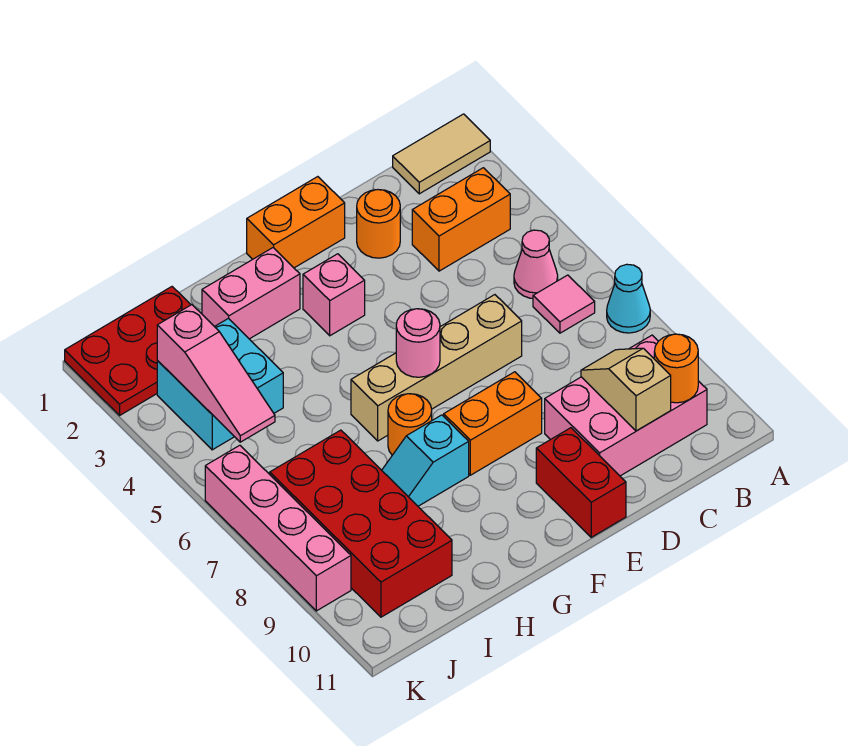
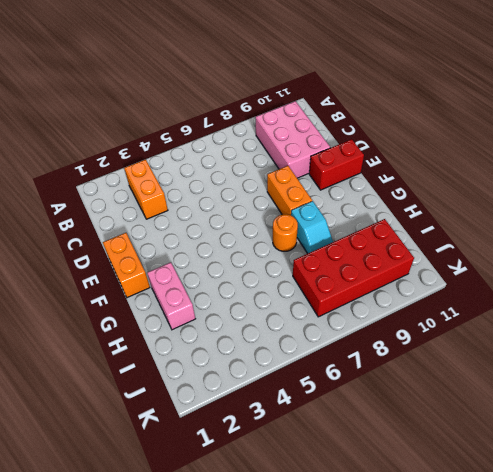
none -> tan 1x2 tile [393,114,490,194]
none -> cyan 1x1 cone [607,264,650,333]
none -> pink 1x1 cone [514,230,558,298]

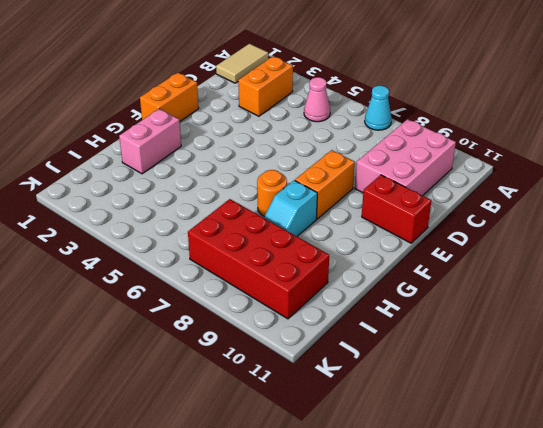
none -> pink 1x1 tile [533,275,595,333]
none -> orange 1x1 round brick [357,190,400,258]
none -> tan 1x4 brick [351,295,522,441]

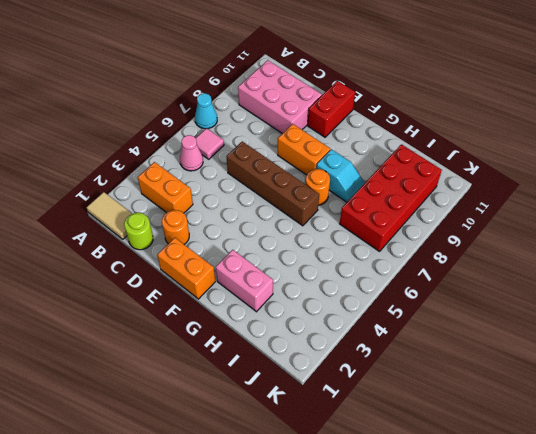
lime 1x1 round brick [124,213,153,250] -> none
brown 1x4 brick [227,142,319,226] -> tan 1x4 brick [351,295,522,441]
none -> pink 1x1 brick [303,254,365,336]
none -> red 2x3 plate [65,287,191,415]
none -> cyan 2x2 brick [157,318,283,450]

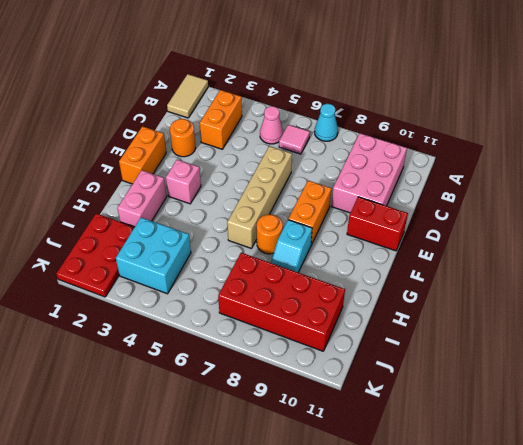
none -> pink 1x4 brick [205,445,351,611]
none -> orange 1x1 round brick [654,334,698,403]
none -> tan 1x2 slope [581,348,671,431]

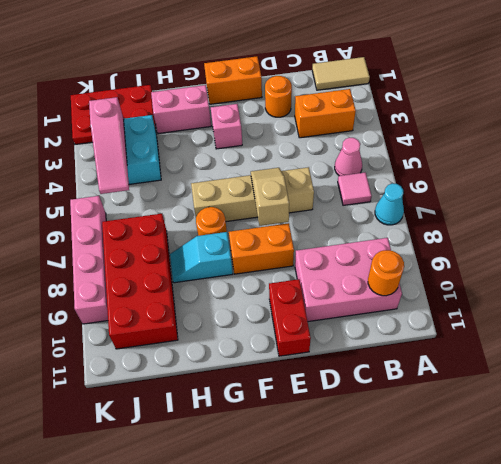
tan 1x2 slope [251,168,289,226] -> tan 1x2 slope moved to [581,348,671,431]
none -> pink 1x1 round brick [396,309,440,377]

